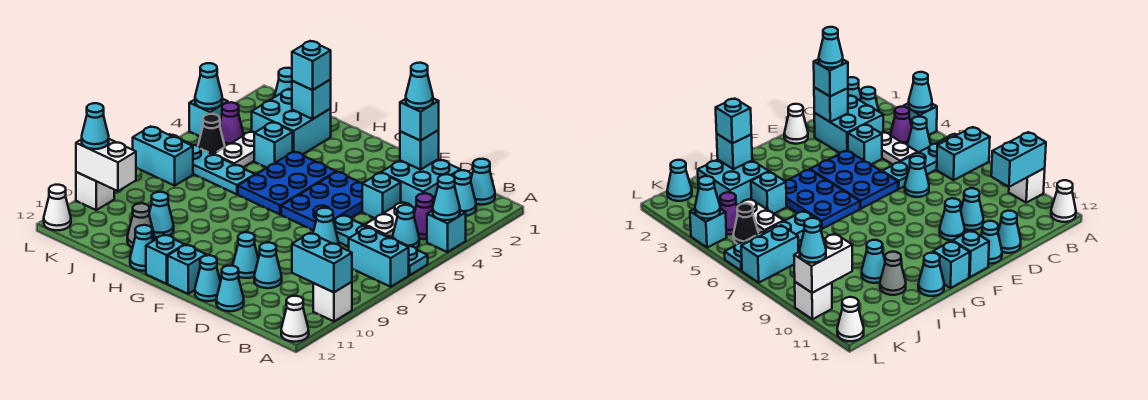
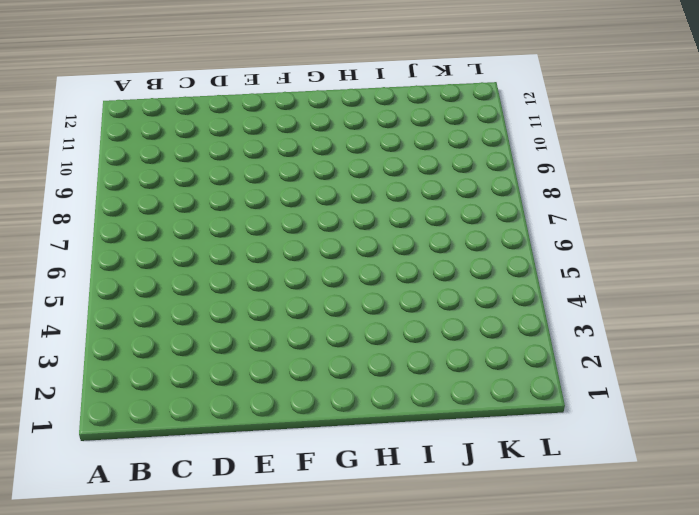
none -> cyan 1x1 brick [427,210,466,252]
none -> cyan 1x4 plate [333,215,428,275]
none -> cyan 1x2 brick [349,228,409,287]
none -> white 1x1 brick [313,282,352,321]

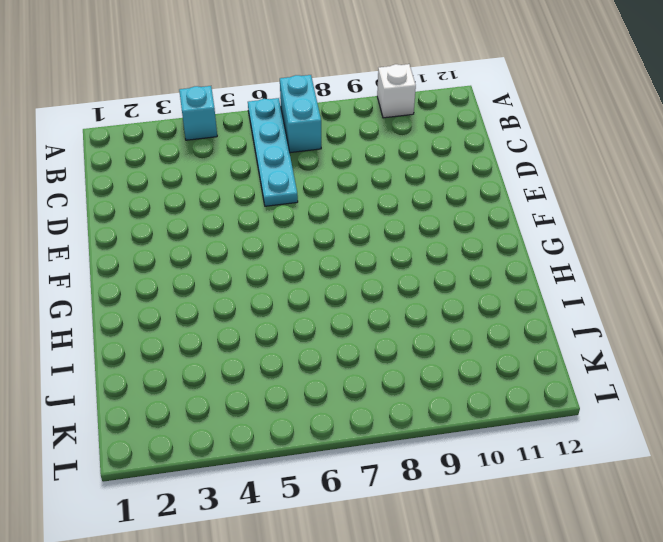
none -> white 1x1 cone [281,296,309,342]
none -> cyan 1x1 cone [471,159,495,205]
none -> cyan 1x1 cone [454,170,476,216]
none -> purple 1x1 cone [414,193,433,239]

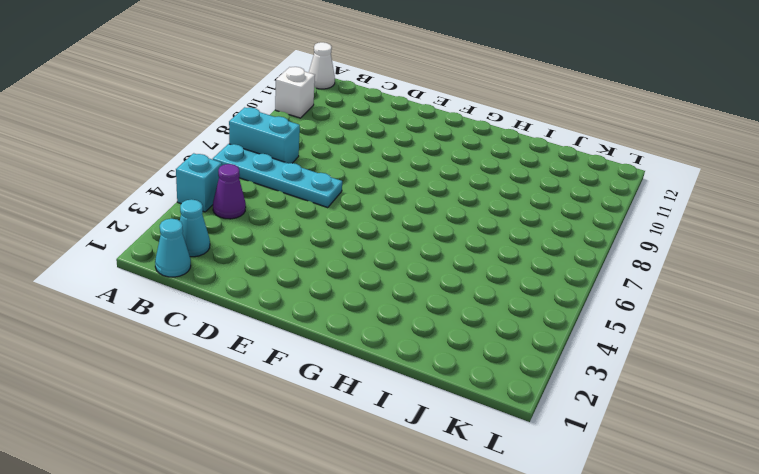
none -> cyan 1x1 cone [393,205,419,248]
none -> cyan 2x2 brick [381,159,460,208]
none -> white 1x2 plate [365,202,415,237]
none -> cyan 1x1 brick [362,173,401,218]

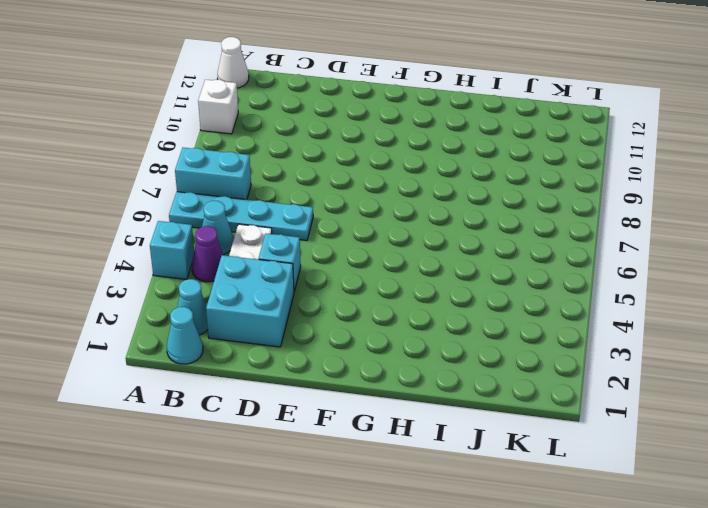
none -> cyan 1x1 cone [313,208,338,244]
none -> cyan 1x1 cone [254,242,282,288]
none -> cyan 1x1 cone [216,266,244,311]
none -> white 1x1 cone [784,104,808,144]

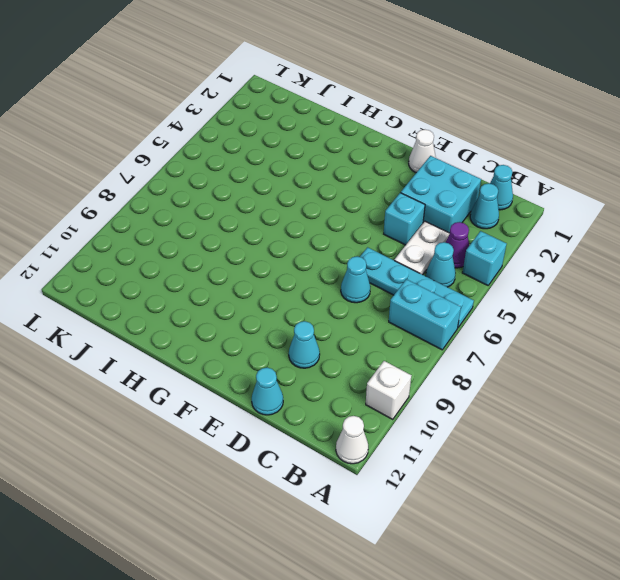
none -> blue 2x3 plate [281,172,363,230]
none -> cyan 1x1 cone [233,232,258,278]
none -> cyan 1x1 cone [195,255,220,301]
none -> cyan 1x1 brick [168,245,206,294]

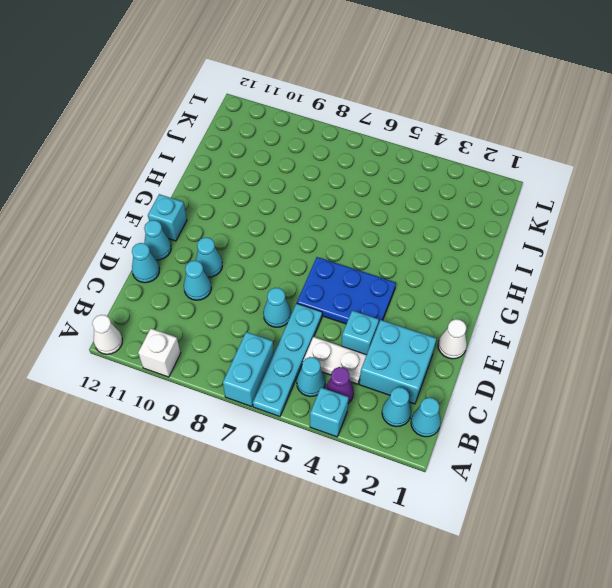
none -> blue 2x3 plate [238,152,336,215]
none -> cyan 1x1 brick [146,235,185,284]
none -> cyan 1x1 cone [130,225,153,271]
none -> cyan 2x2 brick [252,89,331,155]

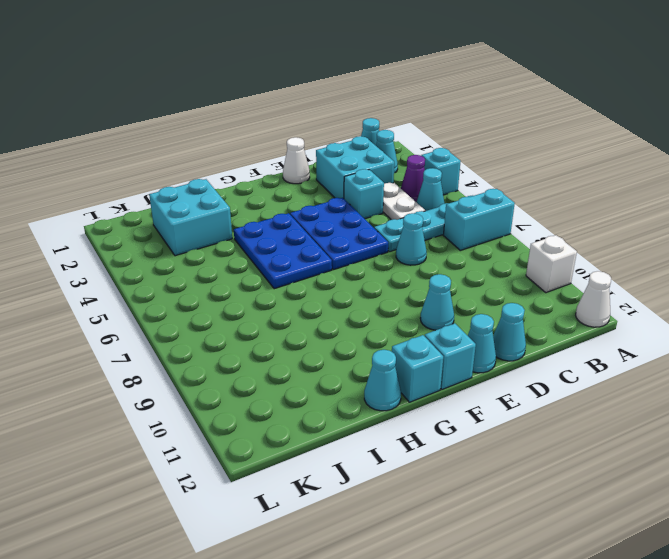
none -> cyan 1x1 cone [254,242,282,288]
none -> cyan 1x1 brick [254,122,293,168]
none -> cyan 1x4 plate [169,134,255,194]
none -> cyan 1x1 cone [149,192,174,237]

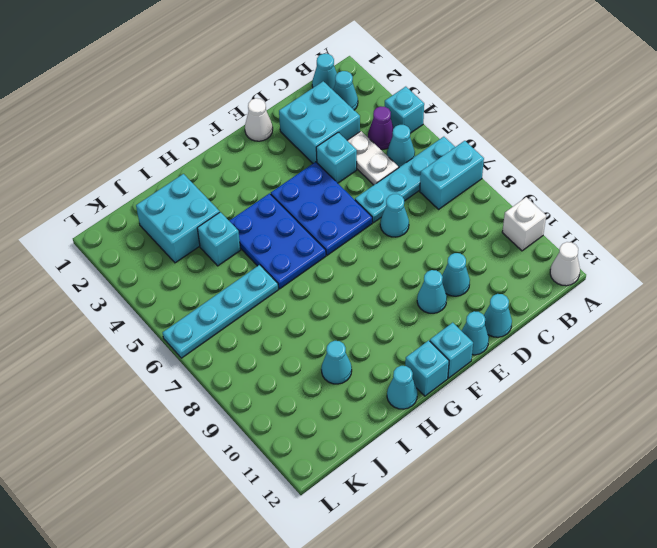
none -> grey 1x1 cone [127,203,155,248]
none -> white 1x2 plate [214,131,255,167]
none -> cyan 1x1 cone [275,68,292,97]
none -> purple 1x1 cone [220,102,244,146]

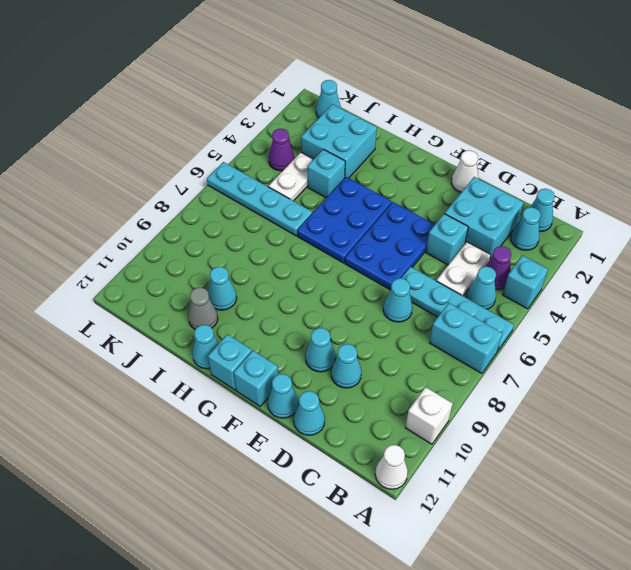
none -> black 1x1 cone [198,114,225,155]
none -> cyan 1x2 brick [133,126,193,186]
none -> cyan 1x1 brick [189,99,228,136]
none -> white 1x1 brick [76,172,114,210]

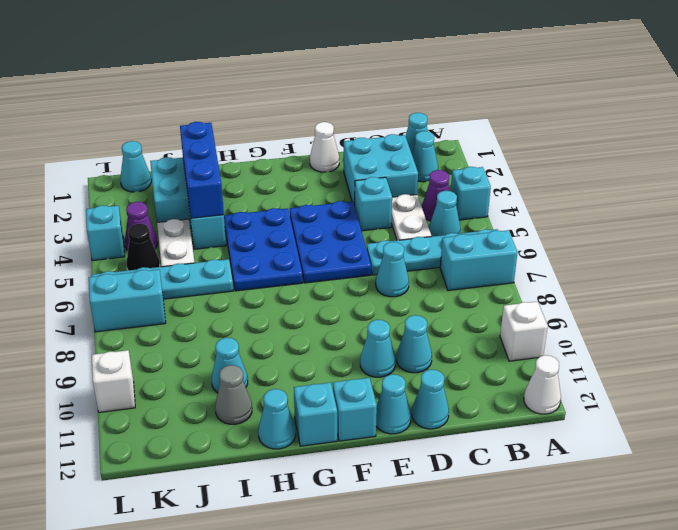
blue 1x3 brick [180,122,224,218] -> cyan 1x1 brick [292,80,331,119]
none -> white 1x1 cone [44,185,71,230]
none -> cyan 1x1 cone [433,174,460,220]
none -> cyan 1x2 brick [292,233,352,292]
none -> cyan 1x1 brick [400,130,439,170]

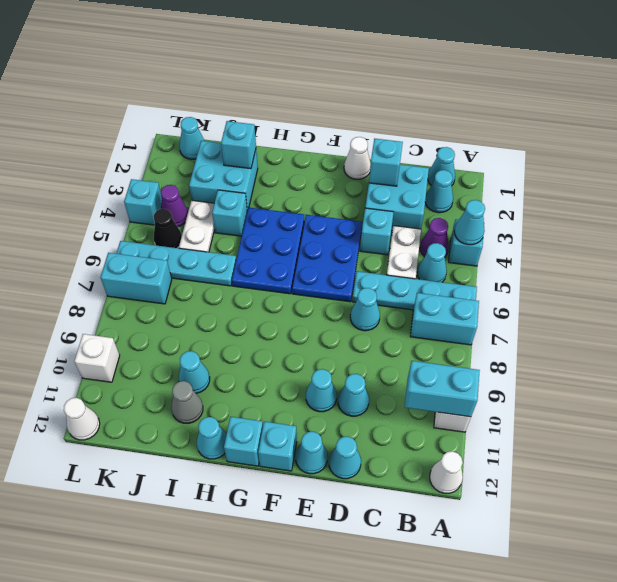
none -> white 1x2 brick [76,139,136,191]
none -> cyan 1x1 cone [195,63,222,109]
none -> cyan 1x1 brick [400,98,439,141]
none -> cyan 1x1 brick [292,41,331,90]

